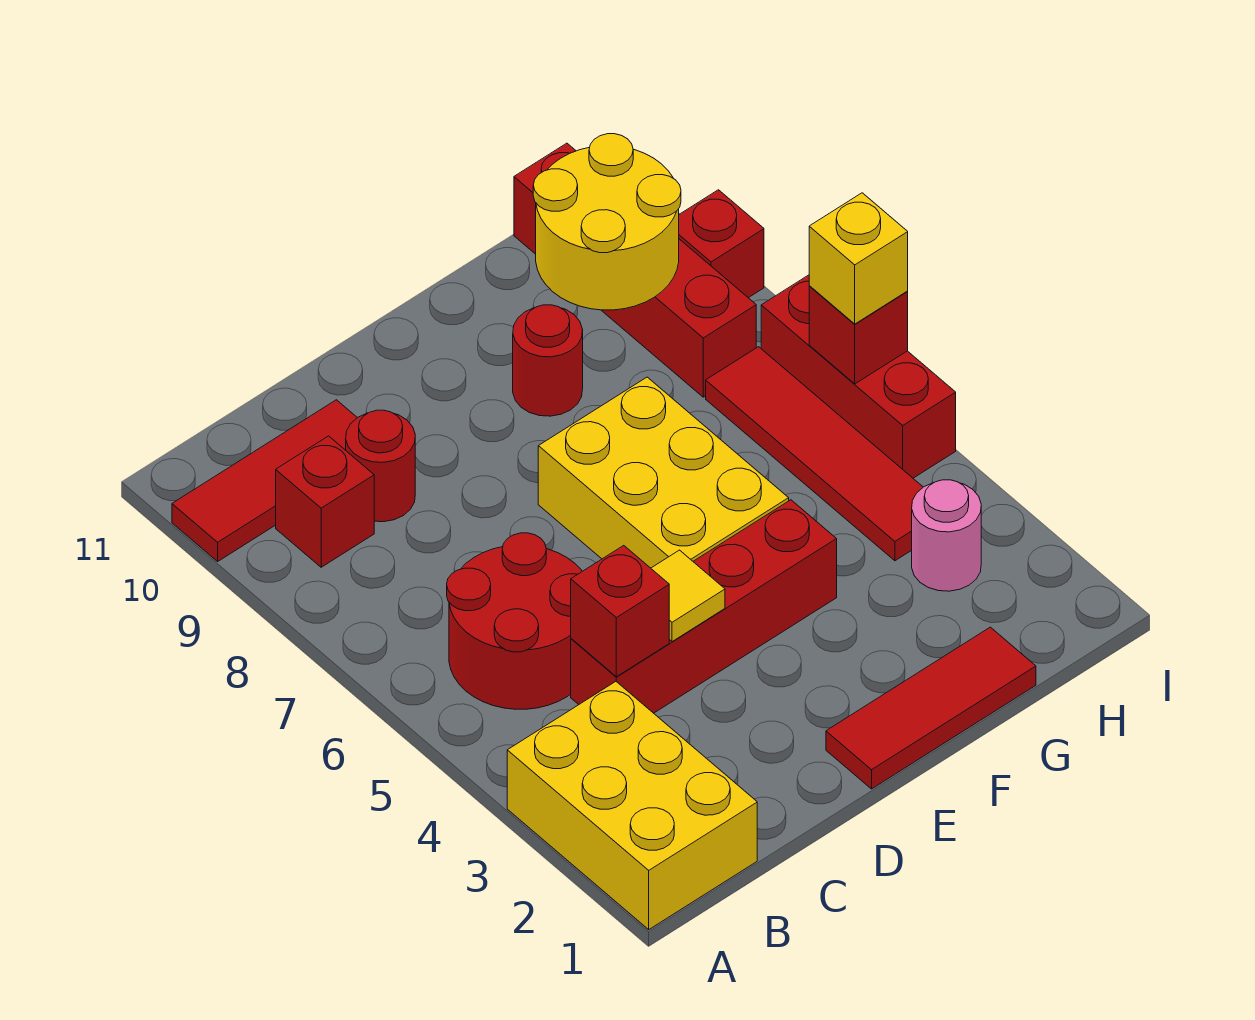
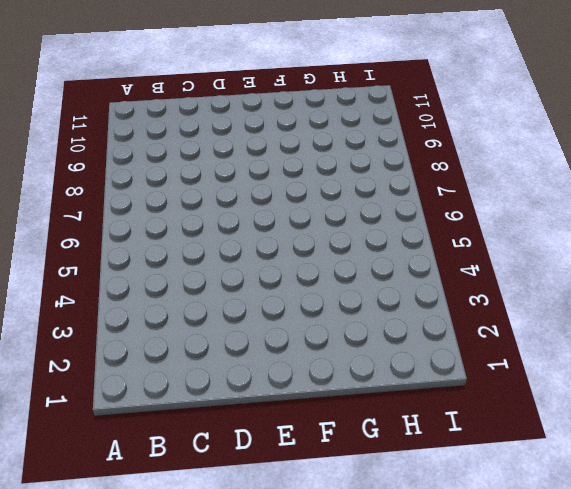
none -> yellow 2x3 brick [507,682,757,929]
none -> red 1x3 tile [172,400,357,561]
none -> red 2x2 round brick [447,533,582,709]

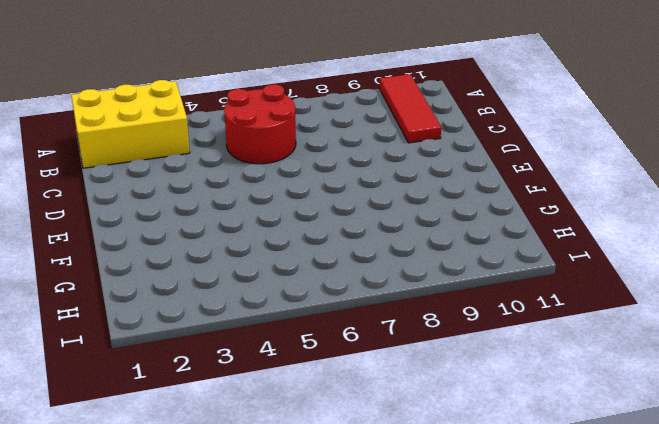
none -> red 1x1 brick [276,436,374,567]
none -> red 1x4 brick [571,500,837,713]
none -> red 1x1 round brick [346,410,415,522]

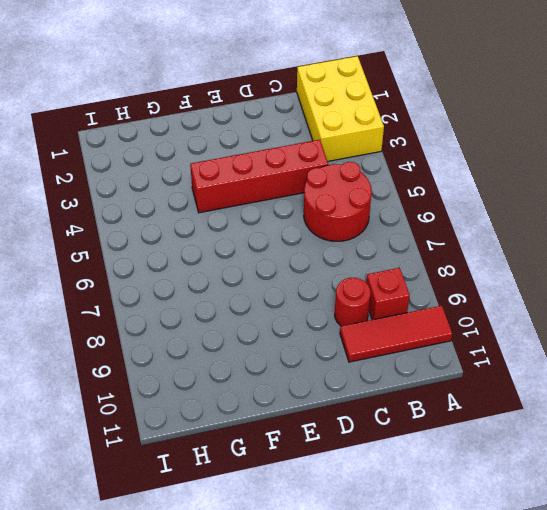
none -> red 1x3 tile [826,627,1036,789]
none -> yellow 2x3 brick [538,377,789,568]
none -> red 1x1 round brick [513,305,583,416]

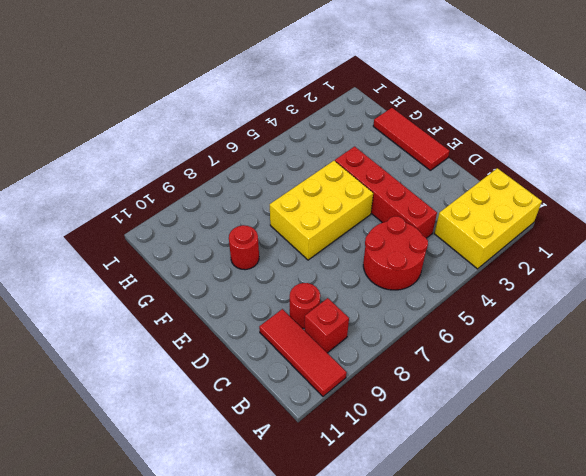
none -> pink 1x1 round brick [912,480,981,591]
none -> red 1x4 tile [706,347,923,561]
none -> red 1x4 brick [514,143,756,397]

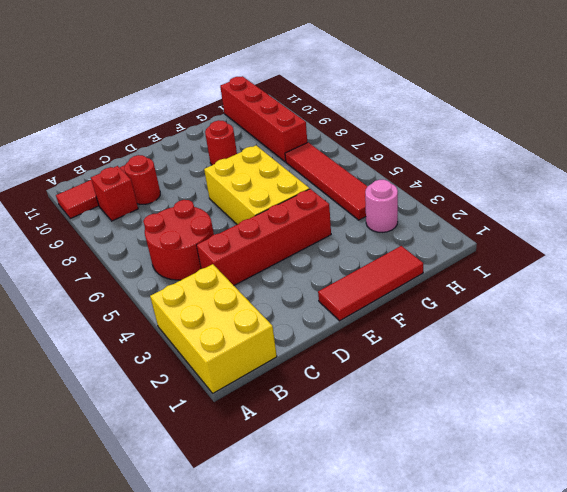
none -> red 1x3 brick [761,275,956,478]
none -> red 1x1 brick [679,190,764,298]
none -> red 1x1 brick [571,546,669,677]

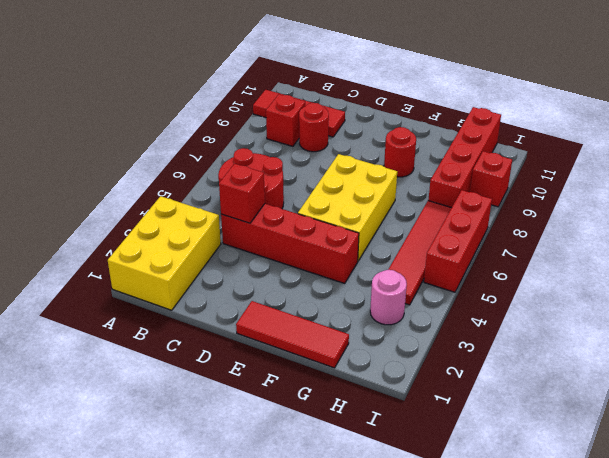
none -> yellow 1x1 tile [651,550,725,642]
none -> yellow 2x2 round brick [533,134,681,310]
none -> red 1x1 brick [809,286,908,384]

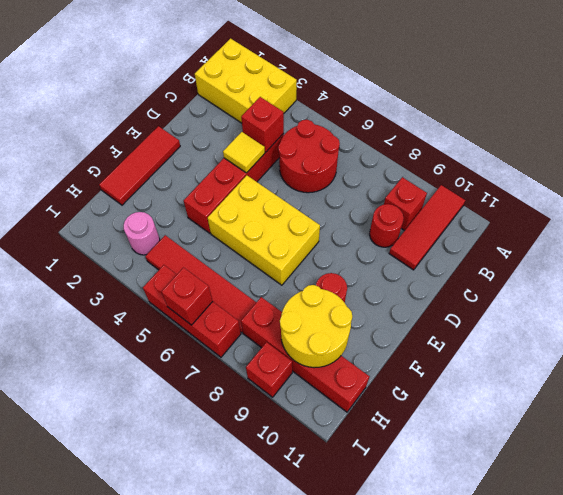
none -> yellow 1x1 brick [809,193,908,324]

